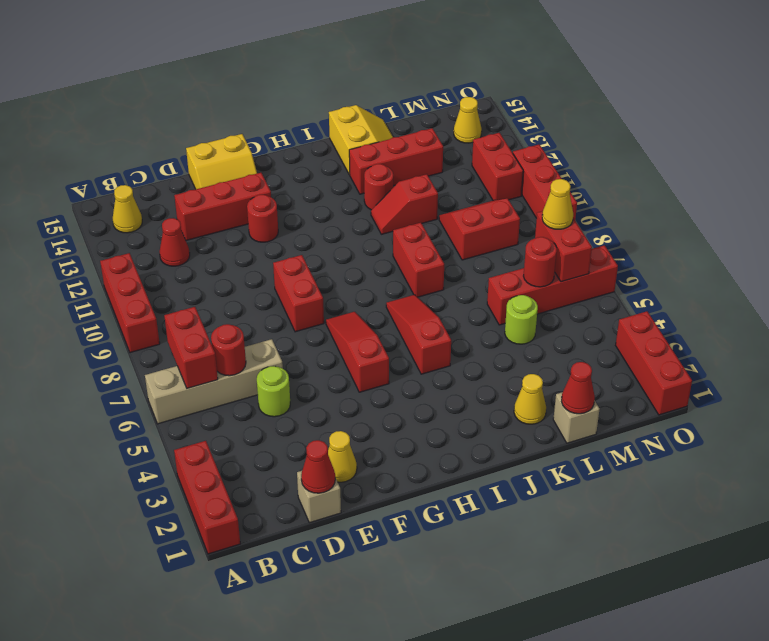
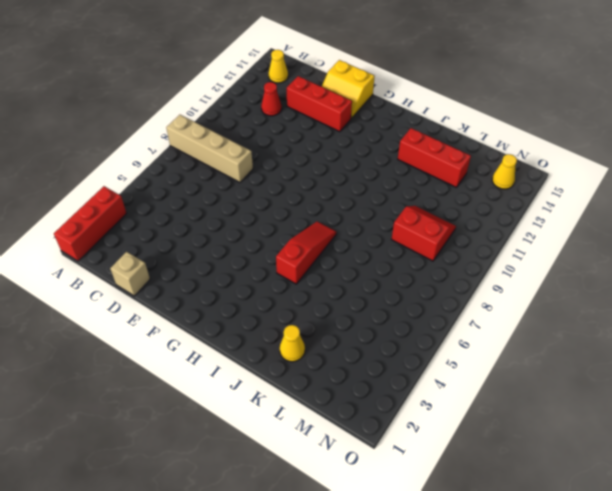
tan 1x4 brick [166,115,253,182] -> tan 1x4 brick moved to [145,339,283,424]
none -> red 1x3 brick [100,253,160,353]
none -> lime 1x1 round brick [257,366,290,417]
none -> yellow 1x1 cone [328,431,357,482]
none -> red 1x2 brick [273,255,324,332]

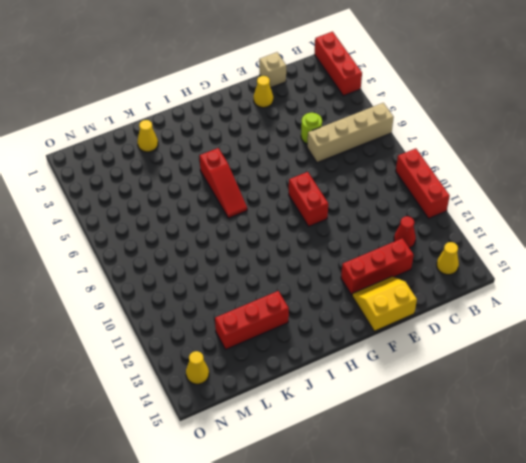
none -> red 1x1 round brick [247,195,278,242]
none -> red 1x3 slope [326,312,389,392]
none -> red 1x2 brick [393,223,444,297]
none -> red 1x2 slope [371,174,438,234]

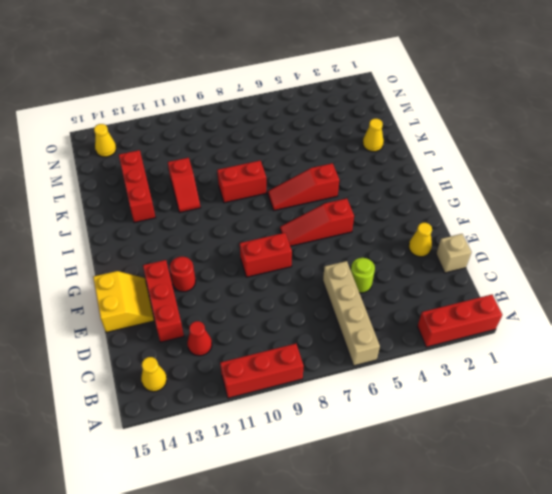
none -> red 1x1 round brick [364,164,393,210]
none -> yellow 2x2 slope [329,105,393,175]
none -> tan 1x1 brick [553,393,600,443]
none -> lime 1x1 round brick [505,295,538,344]

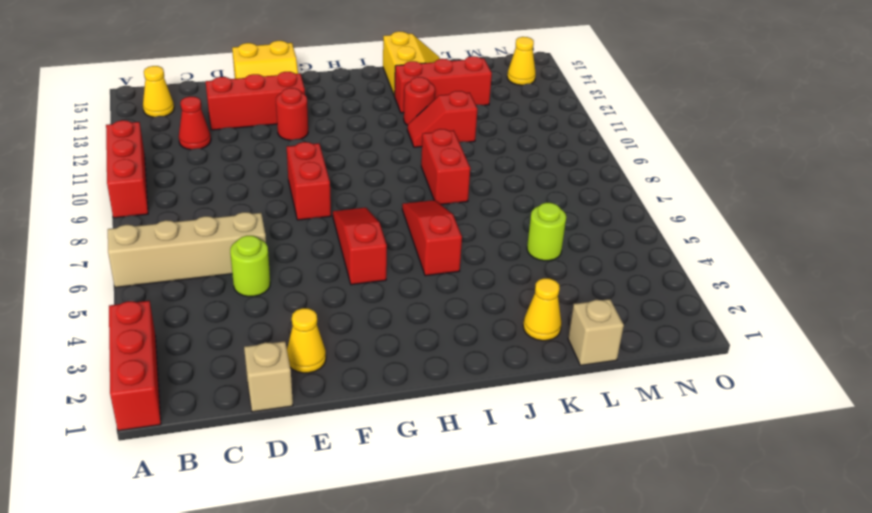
none -> red 1x4 brick [487,245,618,325]
none -> red 2x2 slope [439,198,520,260]
none -> red 1x2 brick [472,133,523,200]
none -> red 1x3 brick [616,311,692,415]

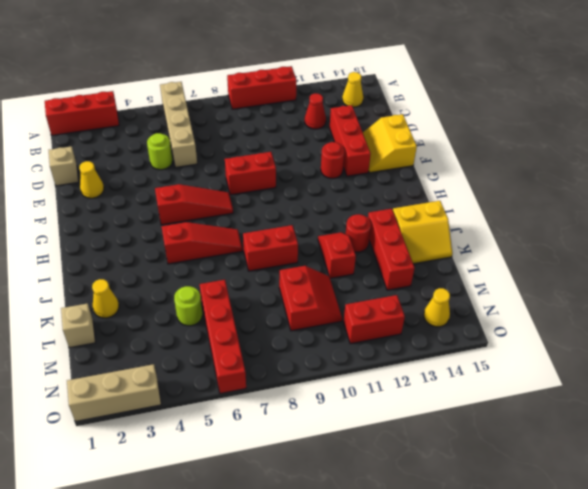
tan 1x3 brick [67,364,161,421] -> red 1x3 brick [616,311,692,415]
none -> red 1x3 brick [513,145,577,220]
none -> red 1x2 brick [164,307,218,388]
none -> red 1x1 round brick [211,324,246,376]
none -> red 1x1 cone [301,440,335,493]

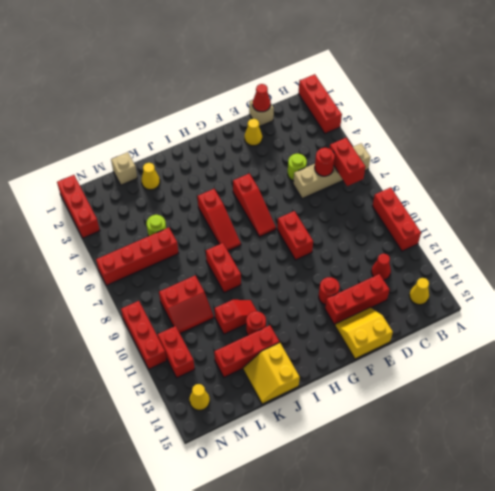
none -> red 1x1 cone [562,362,595,414]
none -> red 1x1 round brick [524,237,557,287]
none -> red 1x2 brick [535,211,592,282]
none -> yellow 1x1 cone [542,179,573,229]

